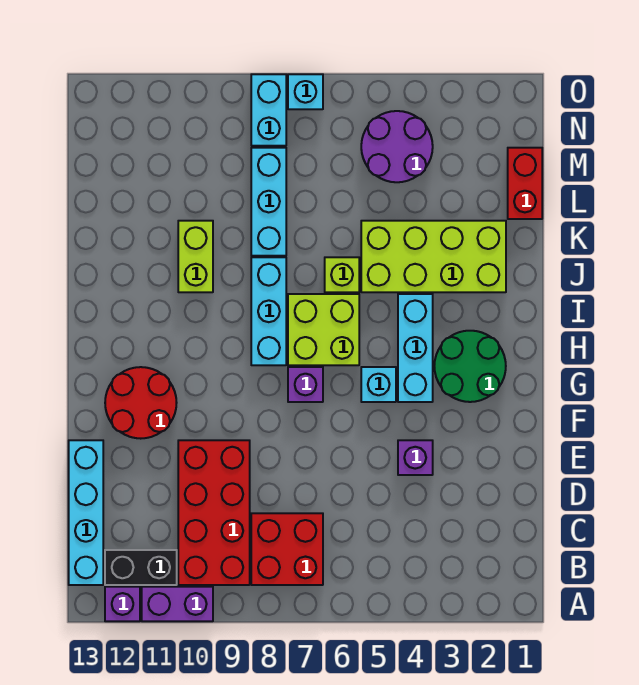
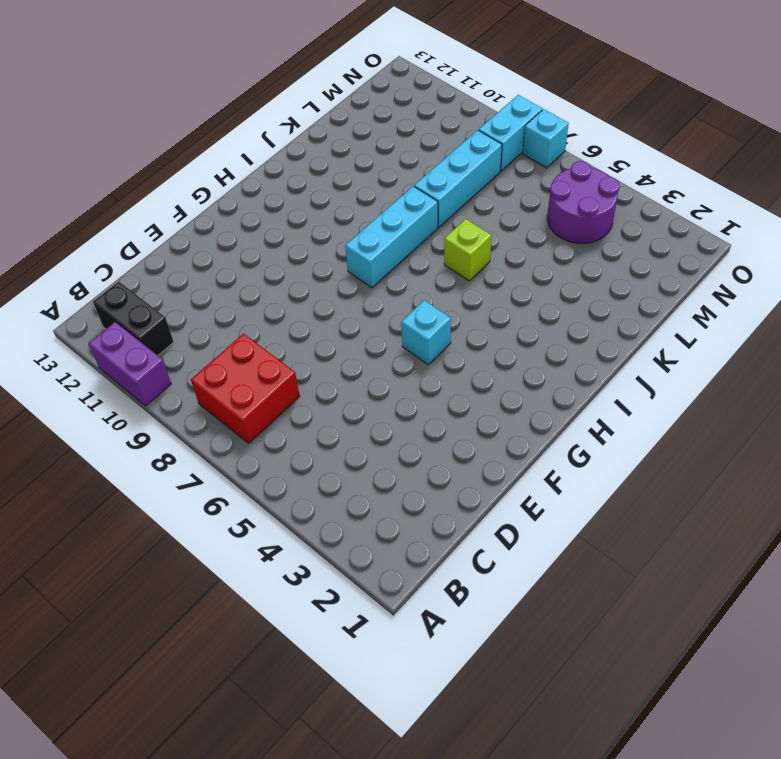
none -> purple 1x1 brick [105,587,140,621]
none -> red 2x4 brick [178,440,250,585]
none -> cyan 1x4 brick [69,440,103,585]

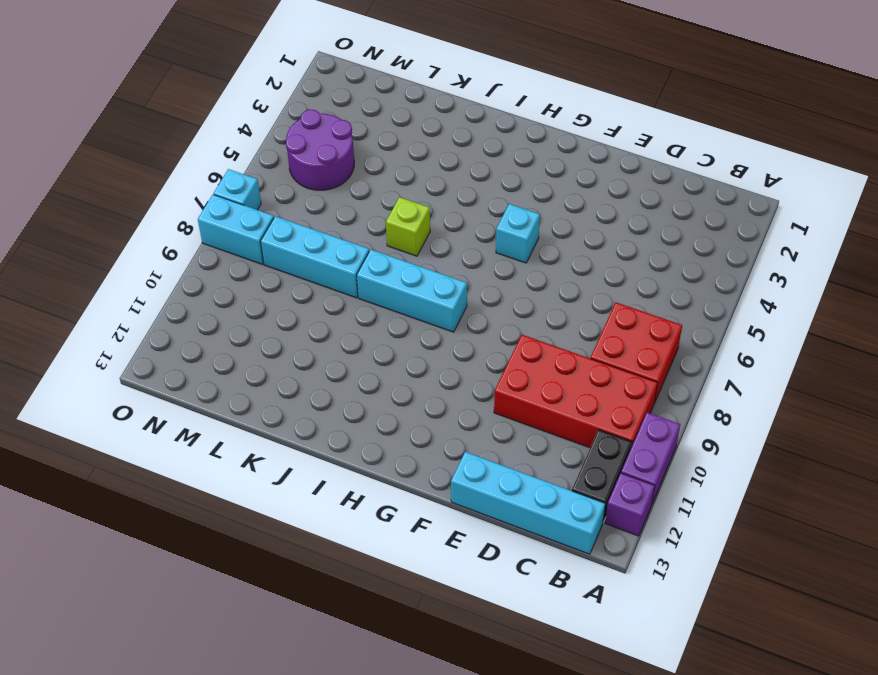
none -> purple 1x1 brick [398,440,433,475]
none -> red 2x2 round brick [105,367,177,439]
none -> green 2x2 round brick [434,331,506,402]

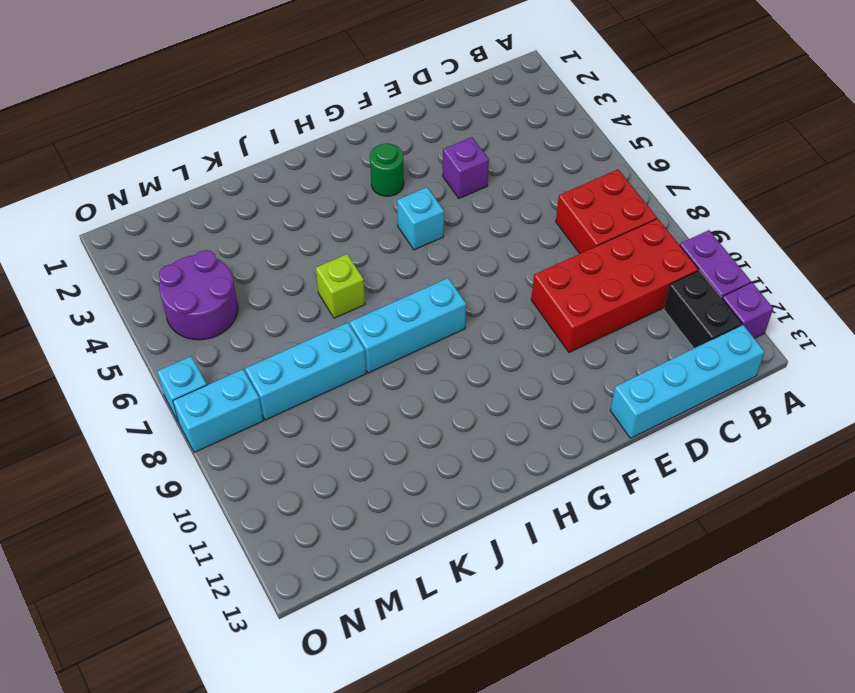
green 1x1 round brick [370,143,404,196] -> green 2x2 round brick [434,331,506,402]
none -> red 2x2 round brick [105,367,177,439]
none -> cyan 1x3 brick [398,294,433,402]
none -> purple 1x1 brick [288,367,323,402]

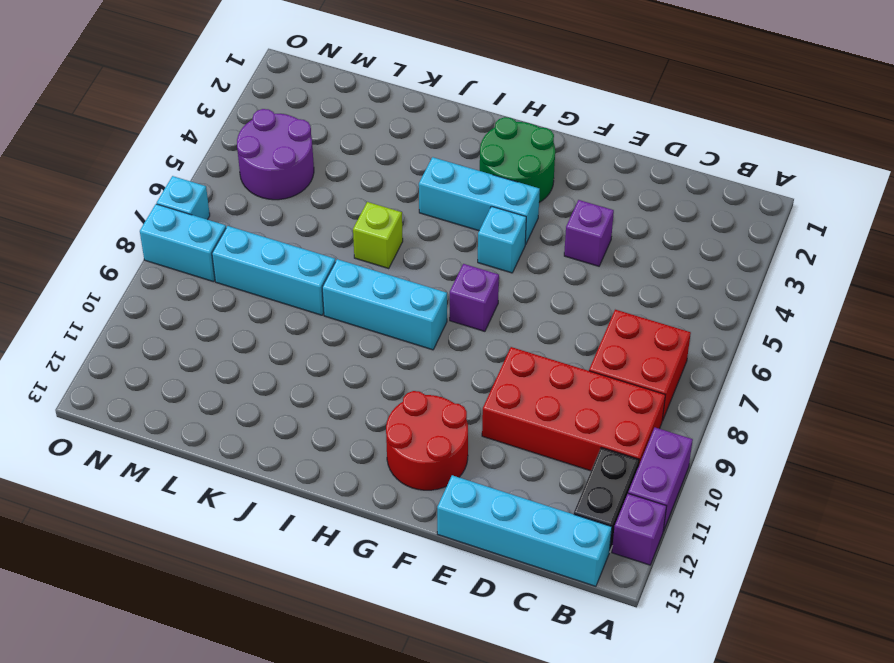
none -> lime 2x2 brick [288,294,359,365]
none -> lime 2x4 brick [361,221,506,292]
none -> lime 1x2 brick [178,221,213,292]

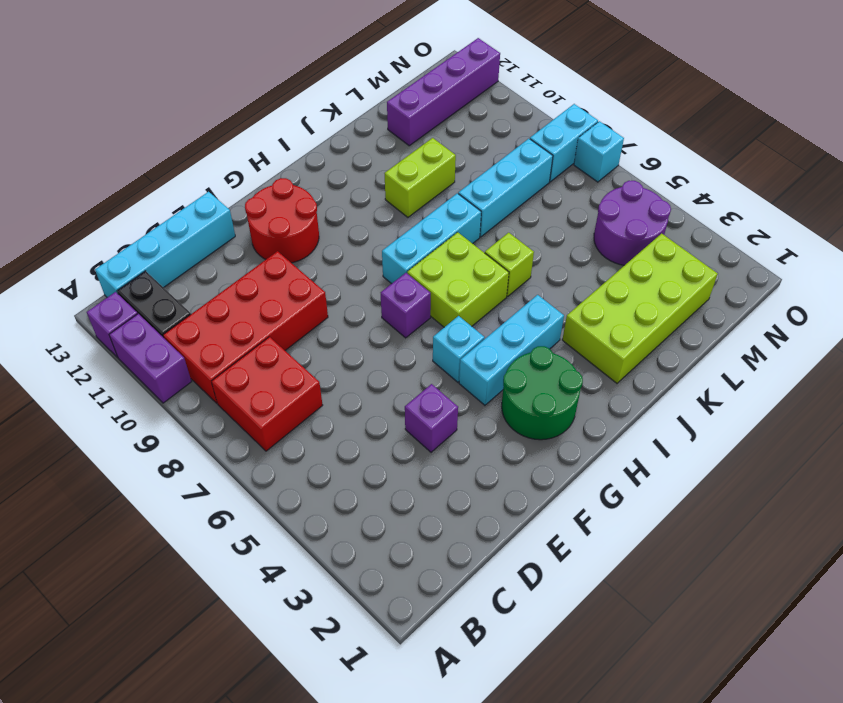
lime 2x4 brick [562,234,718,383] -> lime 2x4 brick turned to [361,221,506,292]
purple 1x4 brick [387,38,500,146] -> none
none -> red 1x2 brick [508,148,542,219]

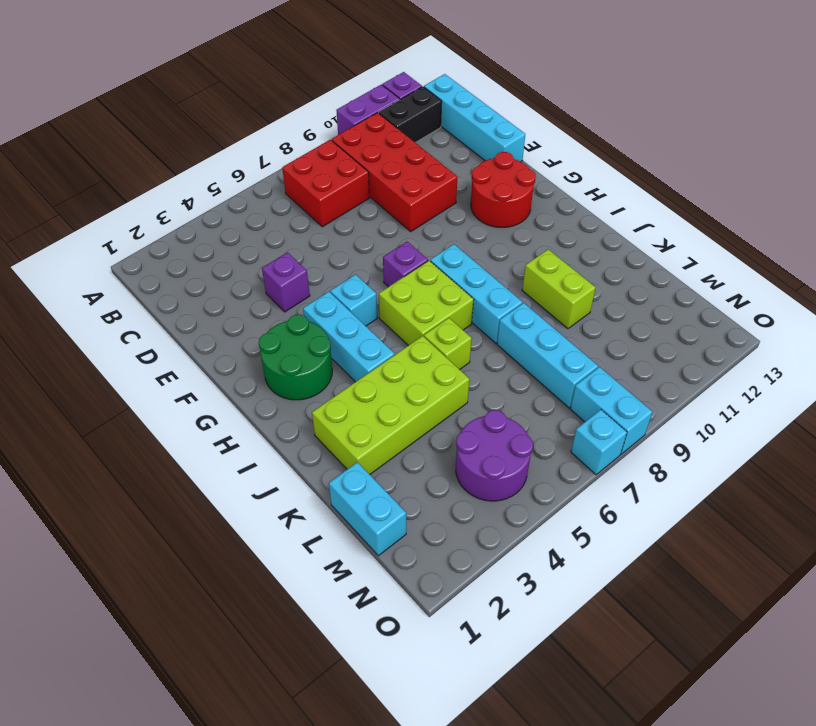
cyan 1x2 brick [329,462,406,556] -> red 1x2 brick [508,148,542,219]

